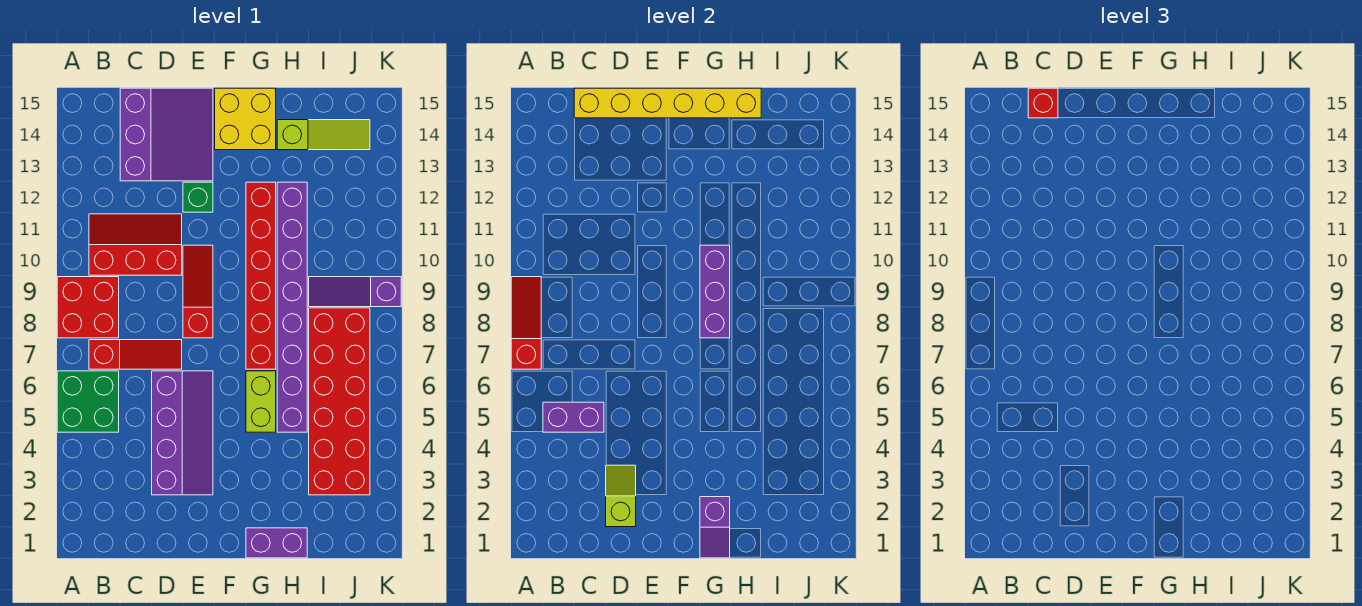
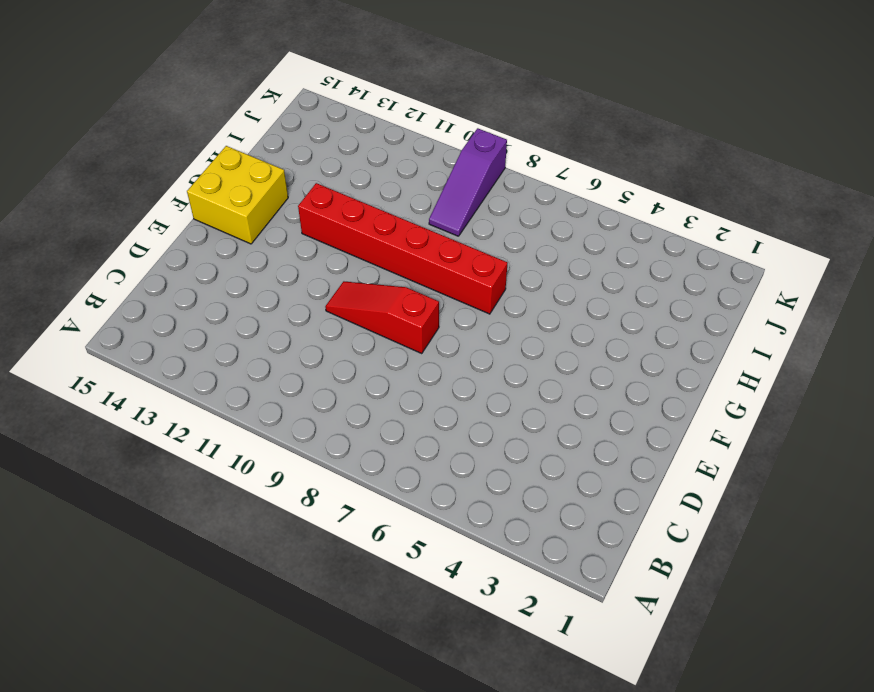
none -> green 2x2 brick [57,371,119,432]
none -> red 2x2 brick [57,277,119,338]
none -> red 1x3 slope [89,340,182,369]

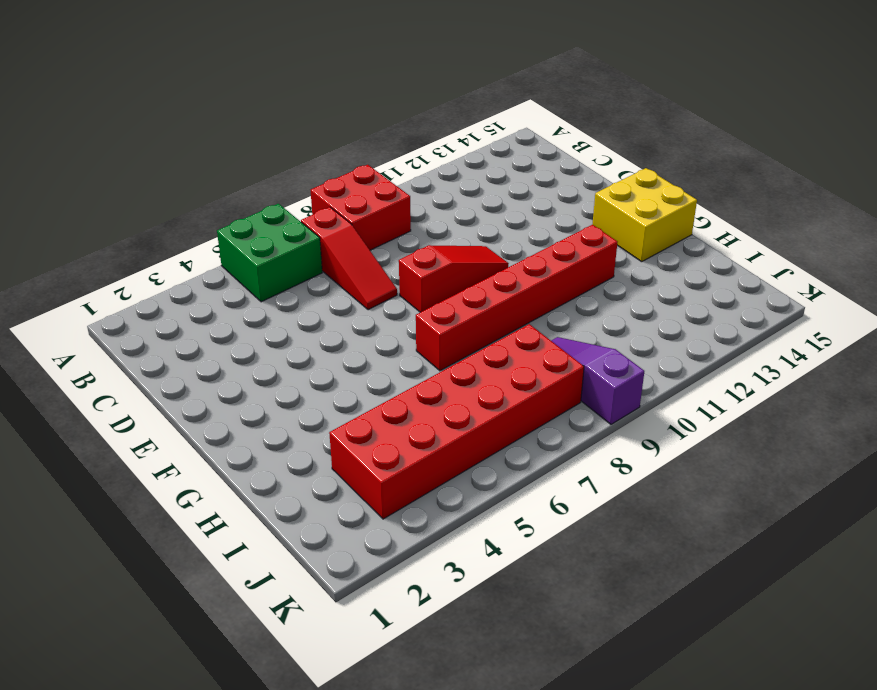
none -> red 2x3 slope [89,214,182,275]
none -> purple 3x3 slope [120,88,213,181]
none -> purple 2x4 slope [152,371,213,495]

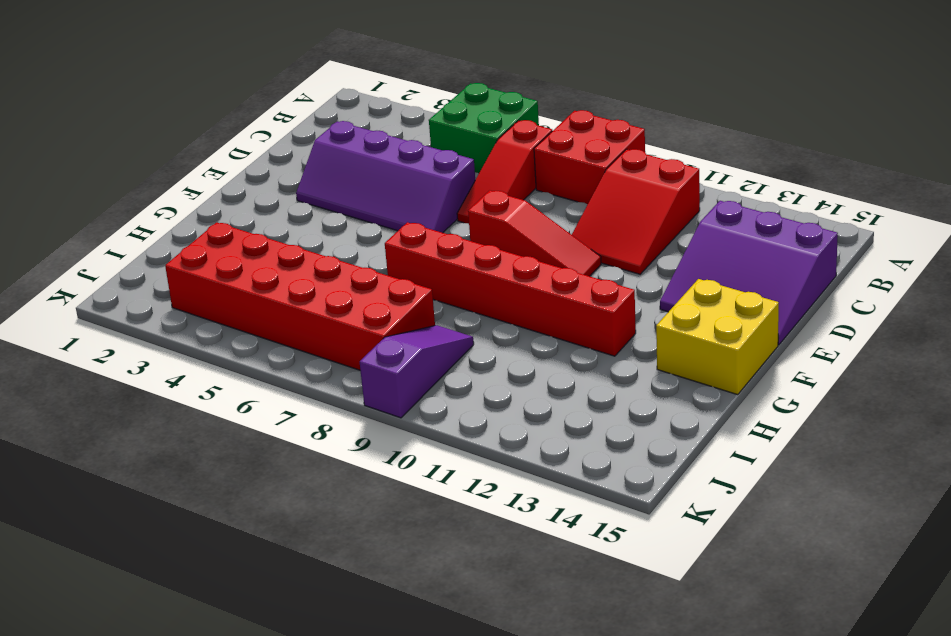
red 2x3 slope [572,149,700,274] -> red 2x3 slope turned to [89,214,182,275]
none -> green 1x1 brick [183,182,213,212]
none -> purple 1x2 brick [246,528,307,558]
none -> lime 1x2 brick [246,371,276,432]

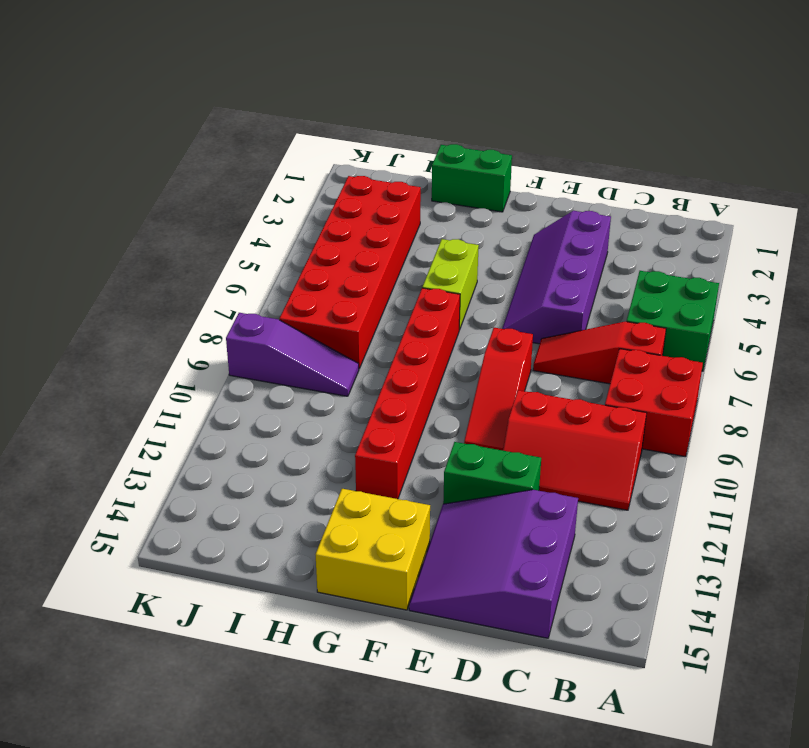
green 1x2 brick [443,442,541,504] -> green 1x1 brick [183,182,213,212]
green 1x2 brick [432,144,512,212] -> purple 1x2 brick [246,528,307,558]
none -> purple 1x8 brick [277,182,307,432]
none -> lime 1x3 slope [277,120,370,150]
none -> red 1x3 slope [511,277,541,369]

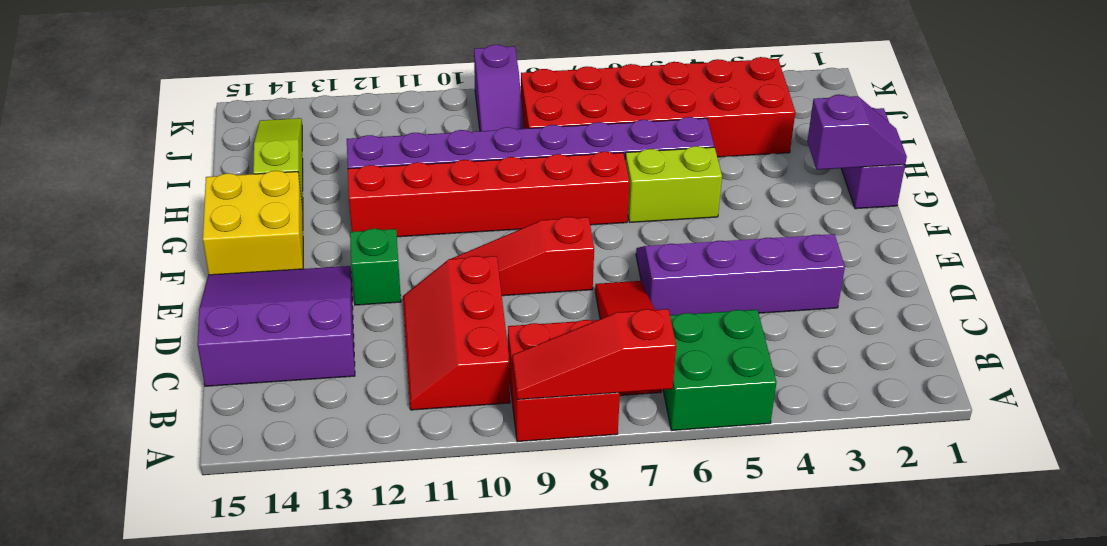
none -> purple 1x2 brick [543,402,604,432]
none -> yellow 1x6 brick [574,88,761,118]
none -> lime 1x2 slope [606,465,636,527]

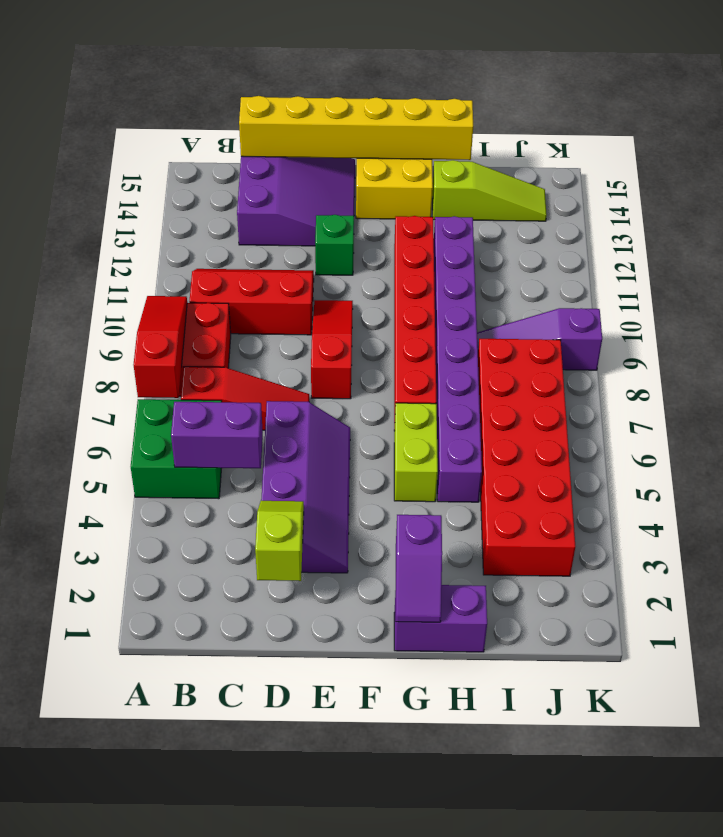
none -> purple 1x3 brick [700,245,730,338]
none -> red 1x1 brick [1028,88,1058,118]

